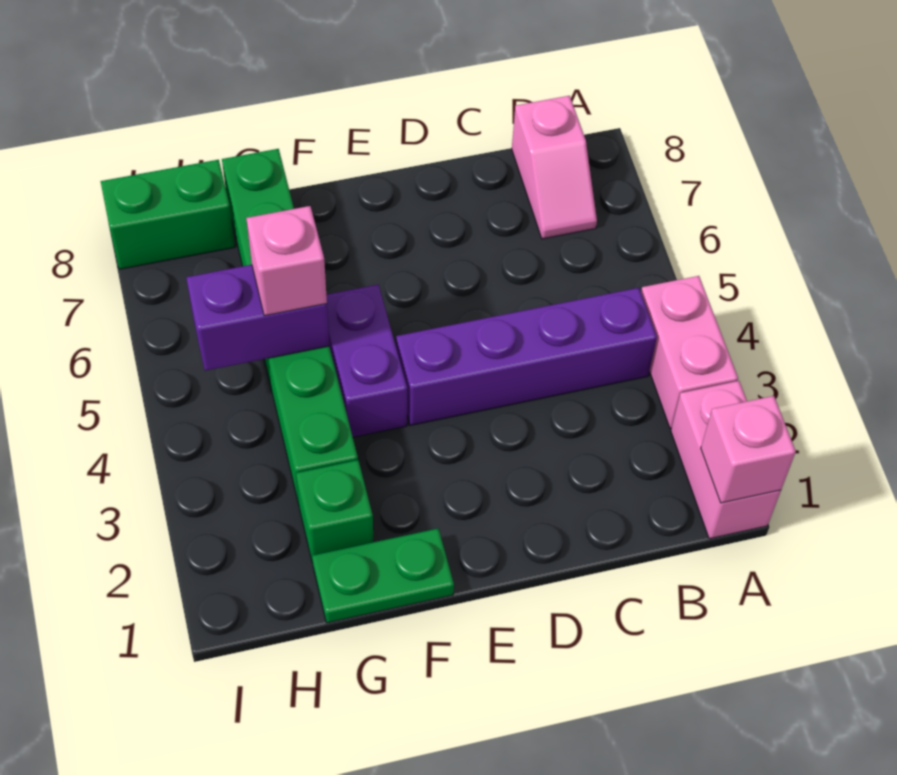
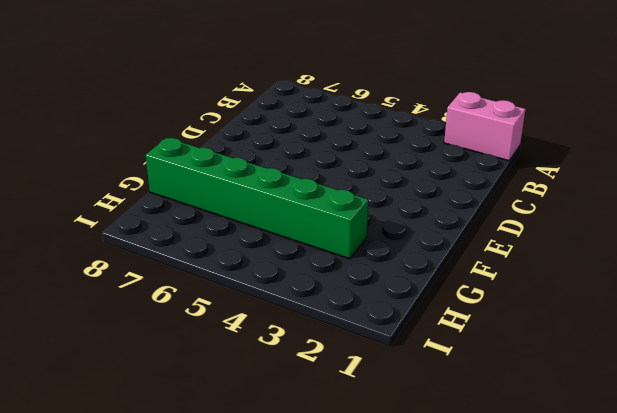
none -> pink 1x2 brick [641,276,738,428]
none -> purple 1x4 brick [396,288,657,425]
none -> pink 1x2 slope [512,96,597,239]

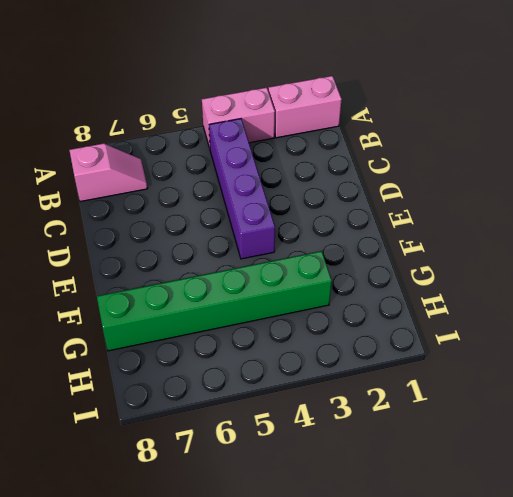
none -> green 1x2 plate [312,529,454,623]
none -> purple 1x2 brick [326,285,407,437]
none -> green 1x1 brick [296,460,373,563]

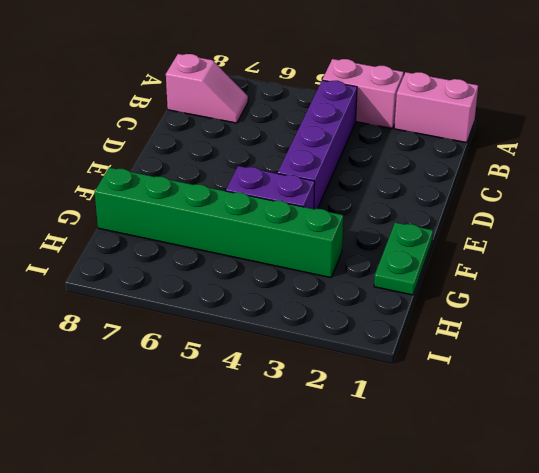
none -> green 1x1 brick [296,460,373,563]
none -> green 1x2 brick [101,160,235,269]
none -> pink 1x1 brick [701,396,796,503]

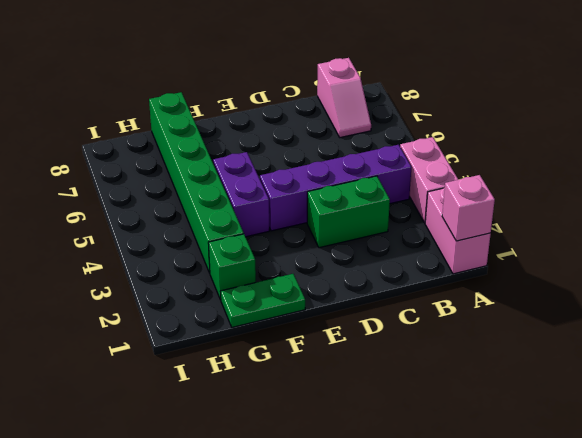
green 1x2 brick [307,176,390,248] -> green 1x2 brick moved to [101,160,235,269]
none -> purple 1x2 brick [186,265,329,371]
none -> pink 1x1 brick [246,206,327,316]

